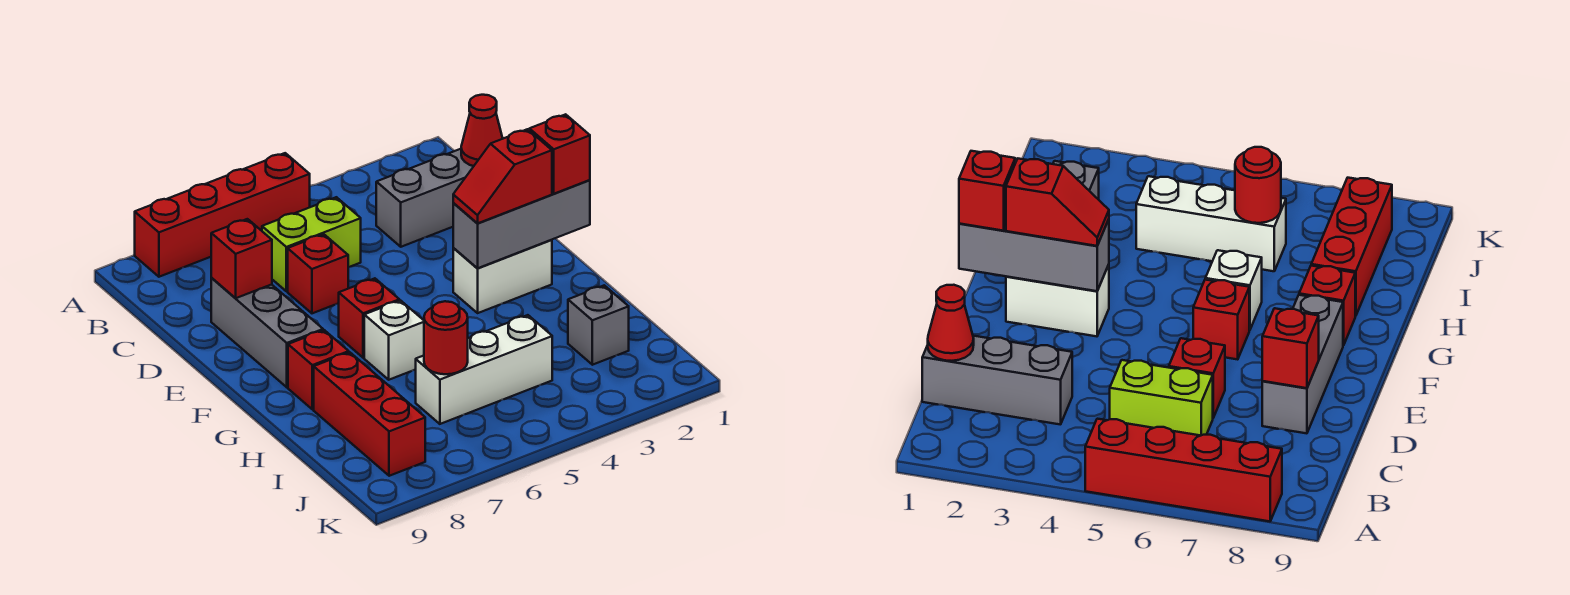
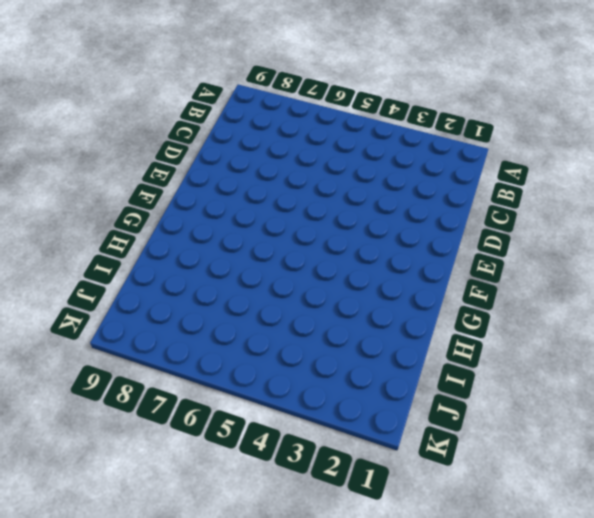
none -> red 1x4 brick [135,153,310,277]
none -> grey 1x3 brick [376,149,474,247]
none -> lime 1x2 brick [262,197,361,291]

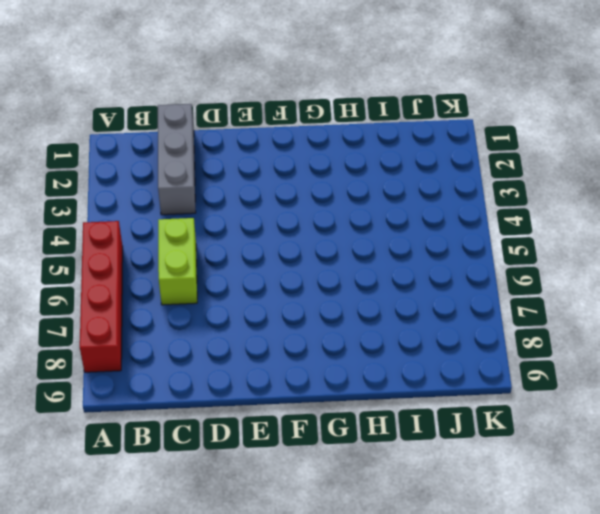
none -> red 1x1 brick [288,234,348,313]
none -> grey 1x3 brick [211,278,323,387]
none -> white 1x2 brick [453,240,552,313]

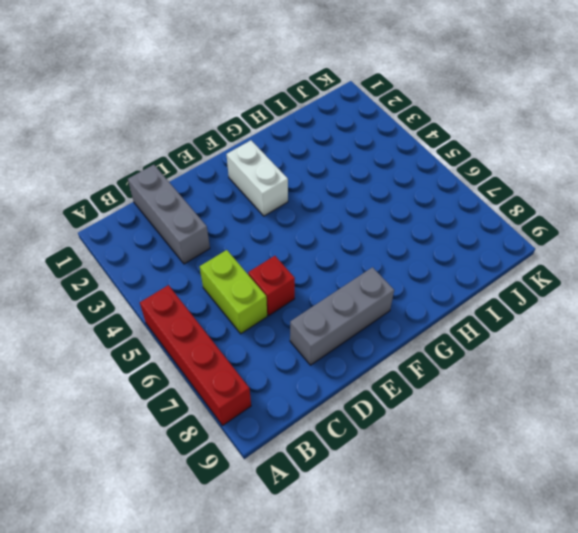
none -> red 1x1 brick [338,278,399,358]
none -> white 1x1 brick [364,301,424,380]
none -> red 1x1 brick [288,330,349,409]

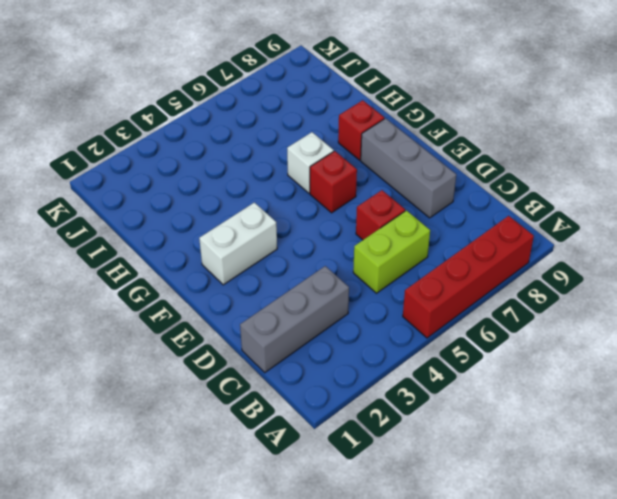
none -> red 1x3 brick [314,352,425,476]
none -> grey 1x1 brick [568,285,629,365]
none -> white 1x3 brick [416,315,552,424]

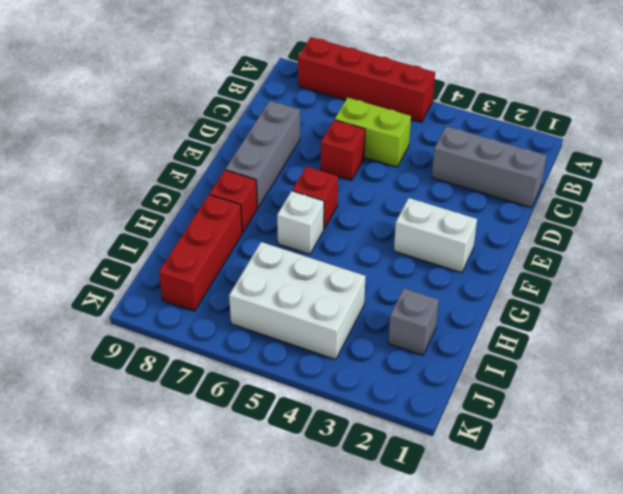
white 2x3 brick [229,242,366,360] -> white 1x3 brick [416,315,552,424]
none -> red 1x1 cone [461,95,503,166]
none -> red 1x1 brick [211,219,272,298]
none -> grey 1x3 brick [453,180,590,268]

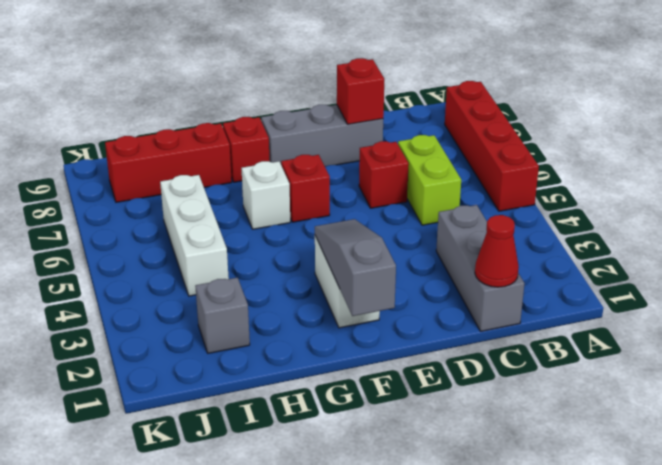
grey 1x3 slope [315,219,396,316] -> grey 1x3 brick [453,180,590,268]
none -> red 1x1 round brick [424,301,468,374]
none -> red 1x1 brick [529,114,590,194]
none -> red 1x2 slope [453,129,552,223]

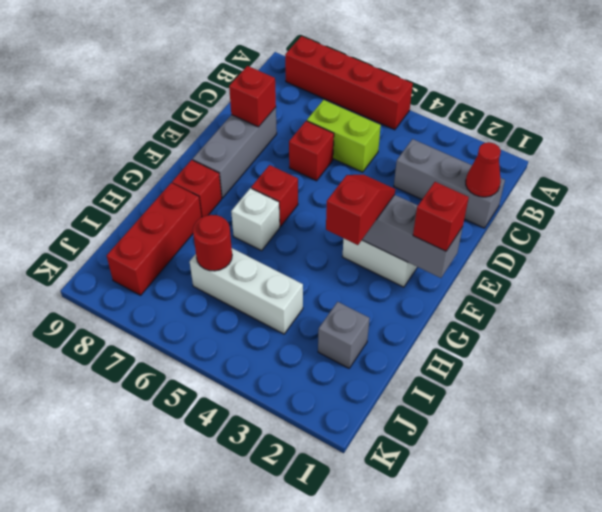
red 1x2 slope [326,175,395,245] -> red 1x2 slope turned to [453,129,552,223]

